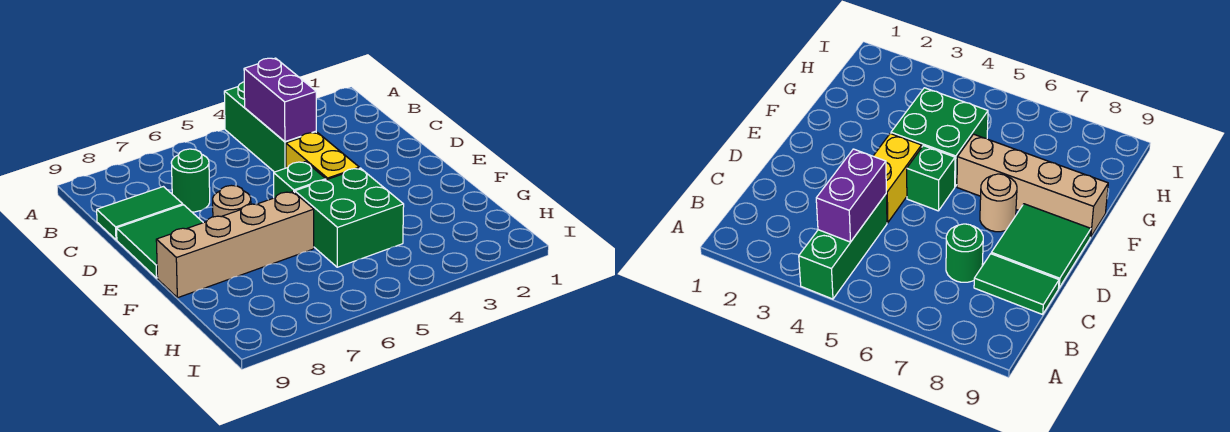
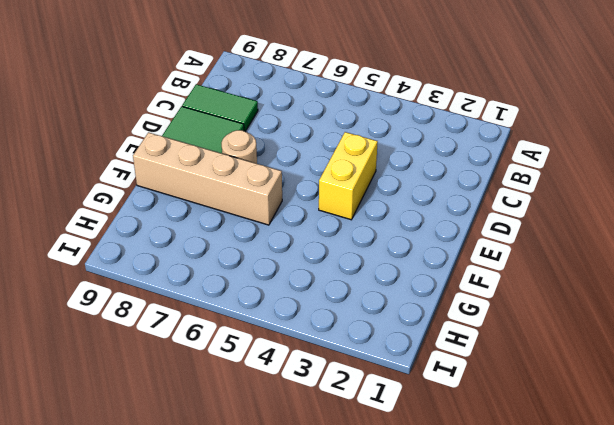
none -> green 1x3 brick [224,82,316,172]
none -> green 1x1 round brick [171,149,210,212]

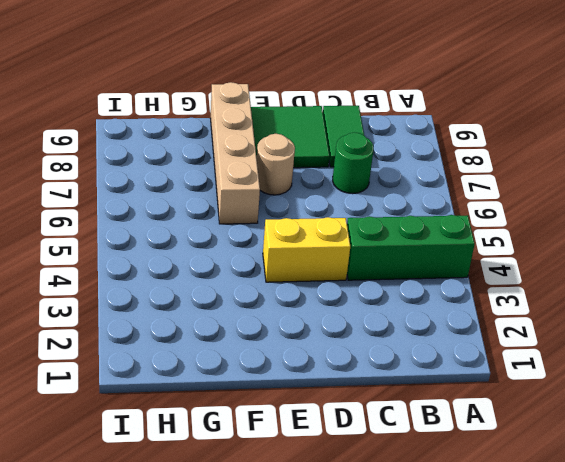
none -> green 1x1 brick [274,162,326,198]
none -> green 2x2 brick [295,168,404,267]

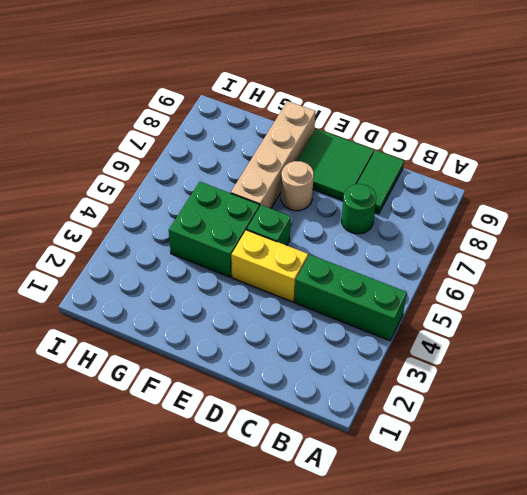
none -> purple 1x2 brick [244,58,316,142]

